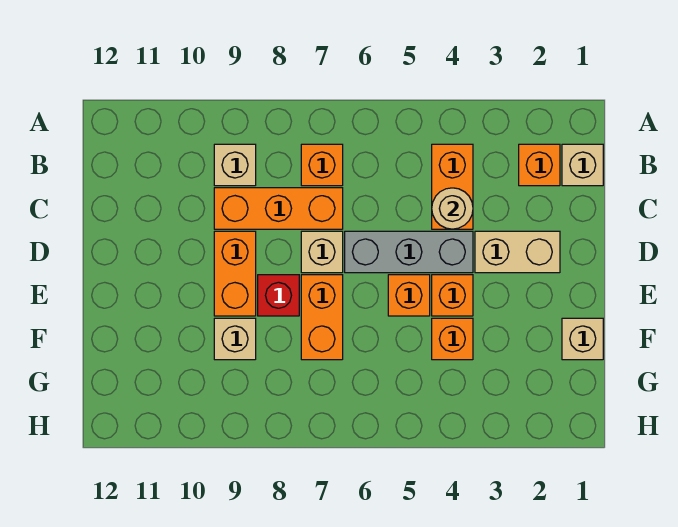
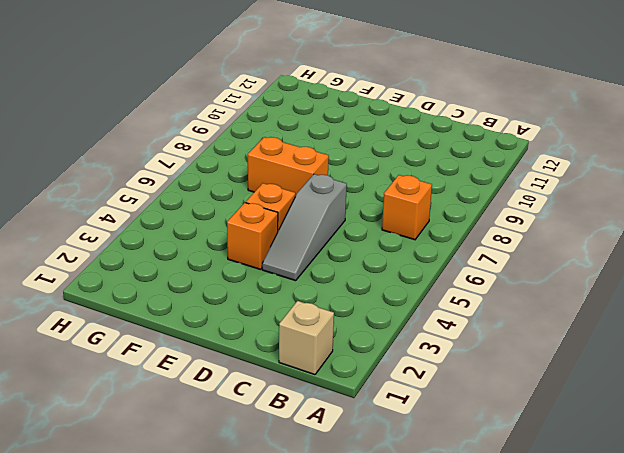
grey 1x3 slope [262,174,347,281] -> grey 1x3 brick [345,231,473,273]
none -> orange 1x1 brick [519,144,560,186]
none -> orange 1x2 brick [432,144,473,229]
none -> tan 1x1 brick [214,144,256,186]

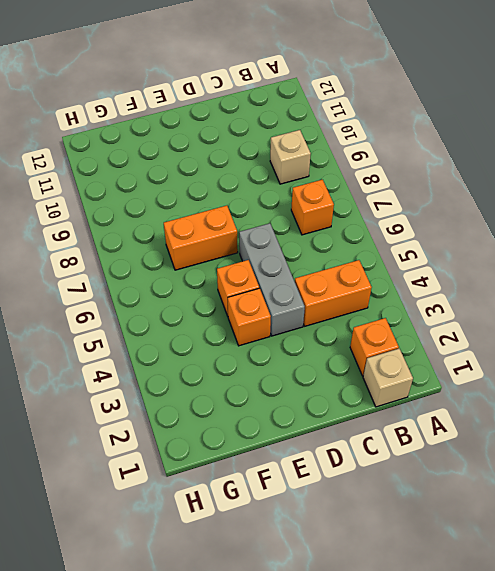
none -> orange 1x3 brick [214,188,343,229]
none -> tan 1x2 brick [475,231,560,273]
none -> tan 1x1 brick [301,231,343,273]

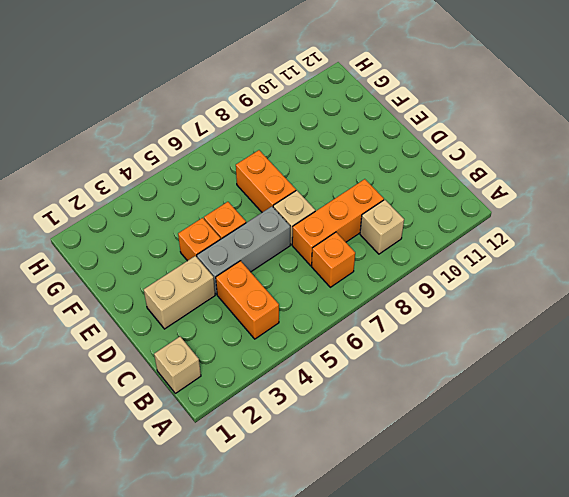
none -> orange 1x1 brick [519,144,560,186]
none -> orange 1x2 brick [214,231,256,316]
none -> red 1x1 brick [258,275,299,316]

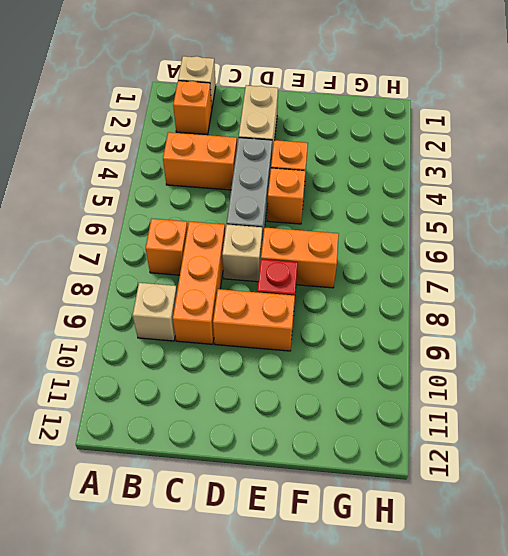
none -> tan 1x1 brick [562,318,603,360]
none -> orange 1x1 brick [432,318,473,360]
none -> tan 1x1 brick [214,318,256,360]

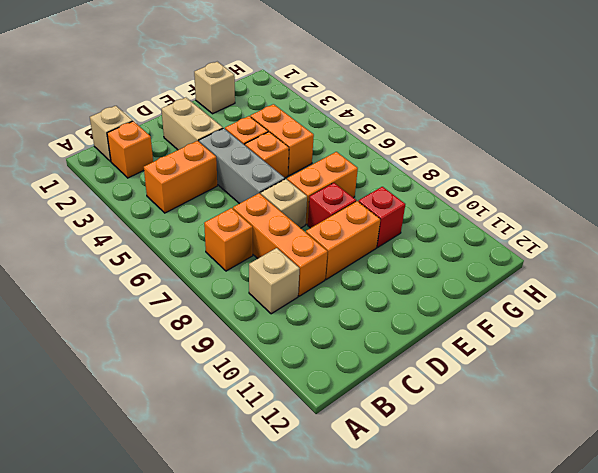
orange 1x2 brick [250,104,314,176] -> orange 1x1 brick [432,318,473,360]
red 1x1 brick [358,187,405,247] -> tan 1x1 brick [214,318,256,360]
none -> tan 1x1 round brick [432,188,473,229]

